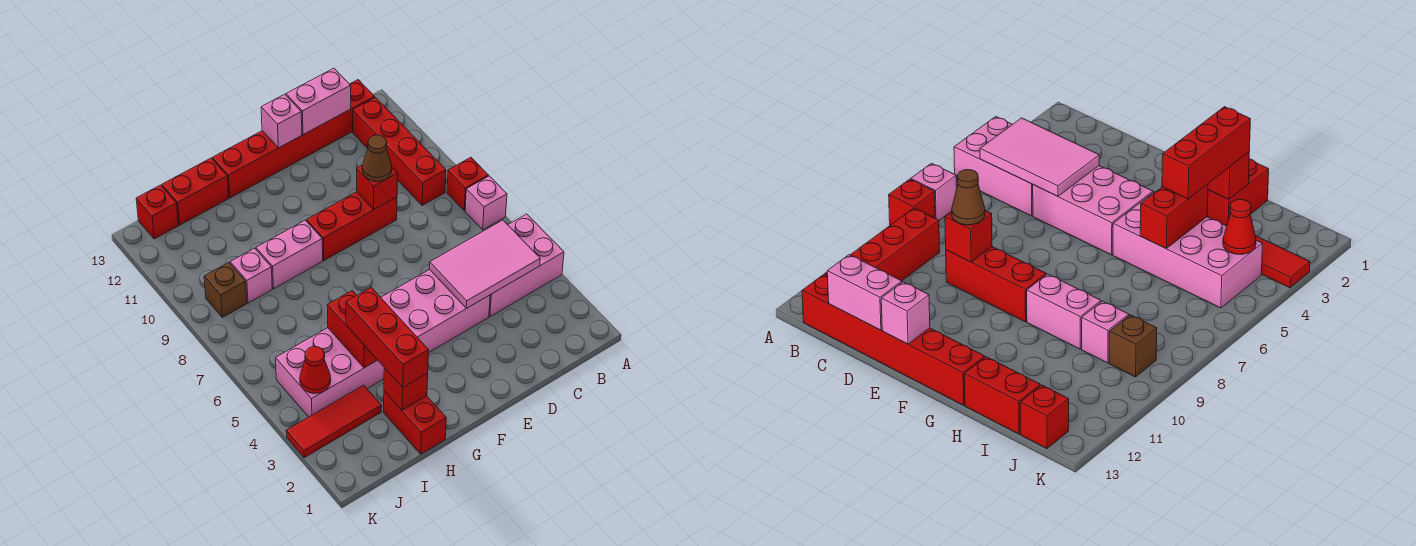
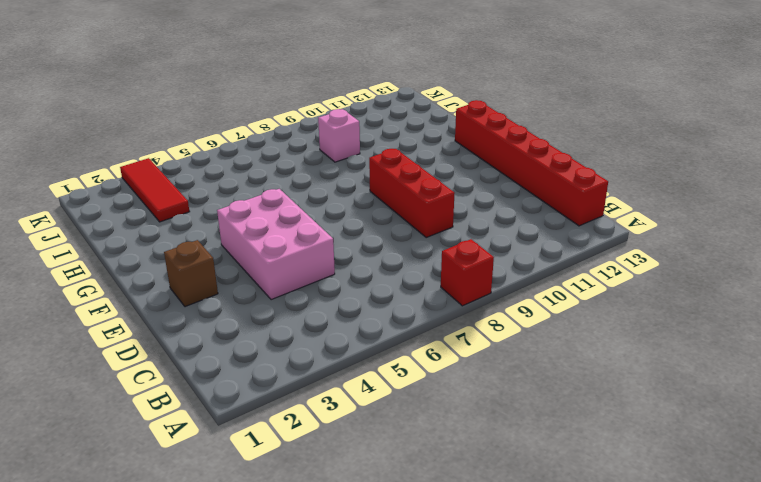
brown 1x1 brick [164,240,218,307] -> brown 1x1 brick moved to [204,263,247,317]
none -> pink 2x3 brick [489,214,564,317]
none -> pink 1x1 brick [465,176,507,230]
none -> red 1x4 brick [353,97,446,206]

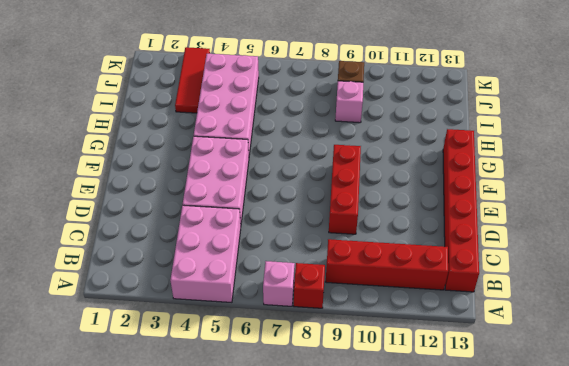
none -> pink 1x2 brick [256,220,323,289]
none -> red 1x2 brick [384,391,446,454]
none -> red 1x2 brick [162,158,229,225]

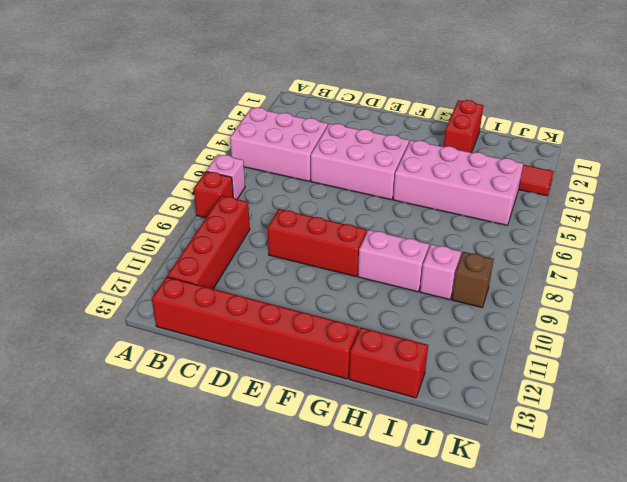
none -> red 1x1 brick [136,185,178,239]
none -> pink 2x3 tile [430,220,540,308]
none -> pink 1x2 brick [286,68,351,135]

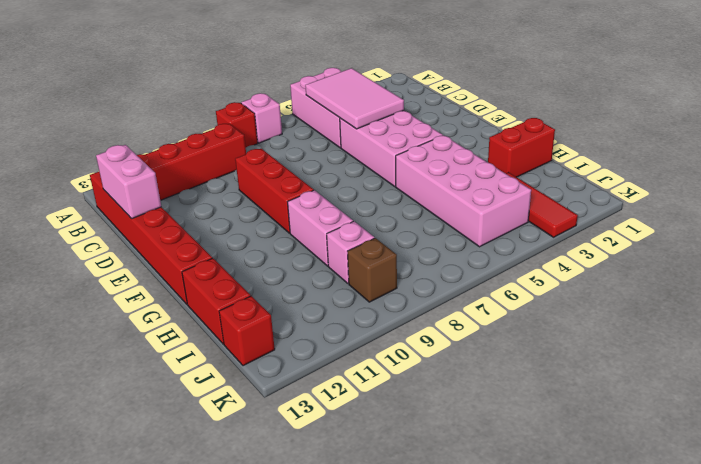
none -> red 1x1 brick [357,165,398,209]
none -> pink 1x1 brick [261,94,302,148]
none -> red 1x1 brick [384,368,428,410]

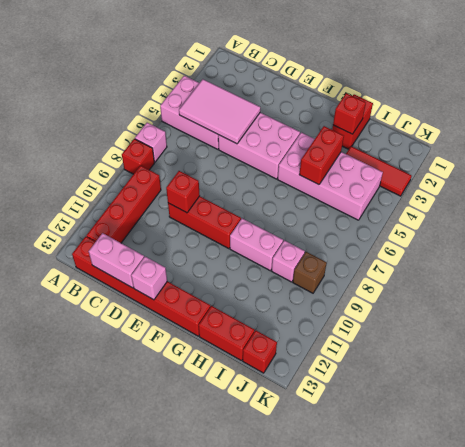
none -> red 1x1 cone [300,346,331,394]
none -> brown 1x1 cone [362,135,392,182]
none -> red 1x3 brick [346,288,429,387]

